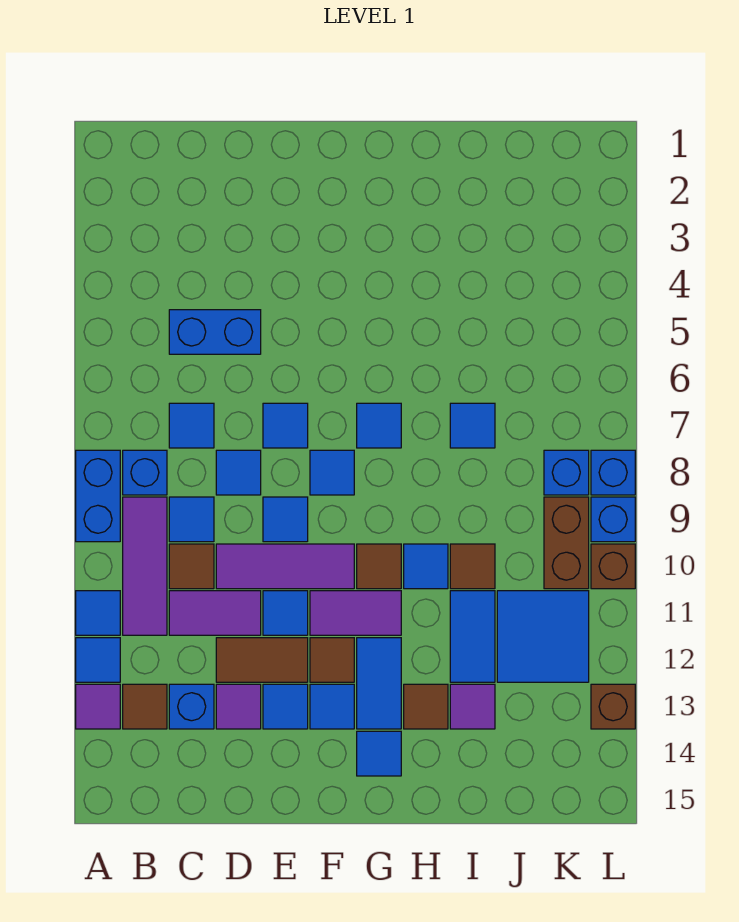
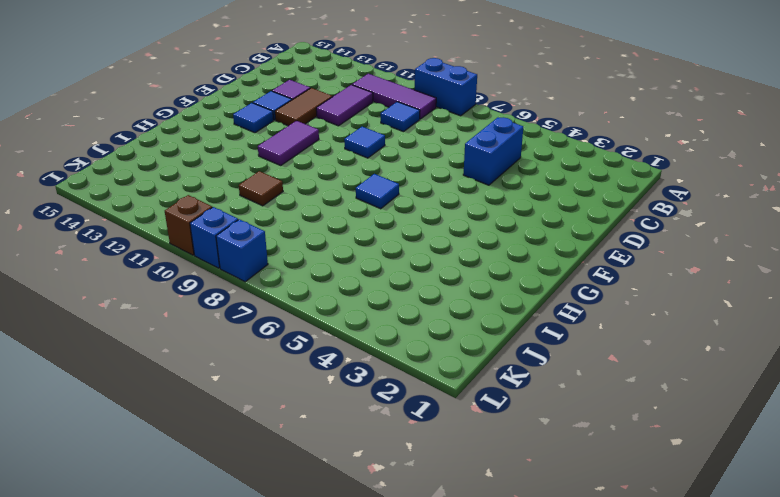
none -> blue 1x1 tile [76,591,120,635]
none -> blue 1x1 tile [76,638,120,682]
none -> purple 1x1 tile [76,684,120,729]
none -> blue 1x1 brick [123,450,167,495]

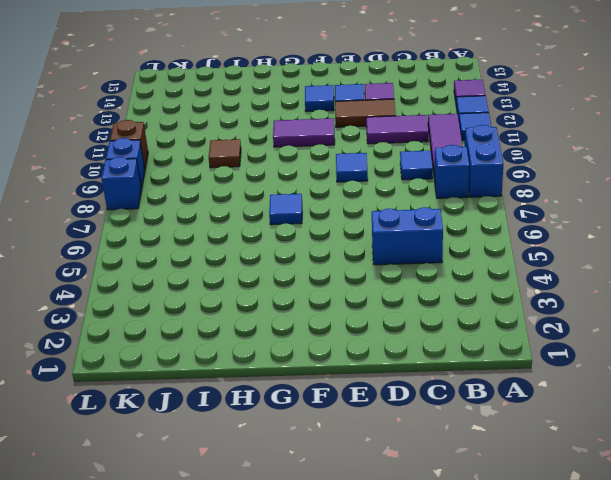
none -> brown 1x1 tile [123,684,167,729]
none -> blue 1x1 tile [169,403,214,448]
none -> brown 1x1 tile [169,544,214,589]
none -> blue 1x1 brick [169,684,214,729]

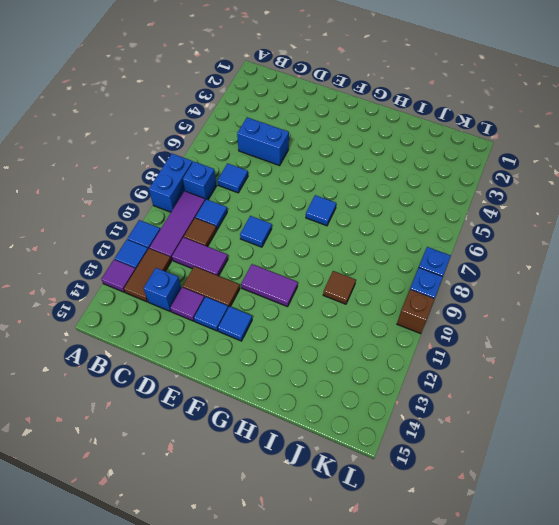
brown 1x2 tile [124,248,171,302] -> brown 1x1 tile [123,684,167,729]
none -> blue 1x1 tile [216,450,261,495]
none -> purple 1x3 tile [216,544,354,589]
none -> blue 1x1 tile [263,403,308,448]
none -> blue 1x1 tile [263,591,308,635]

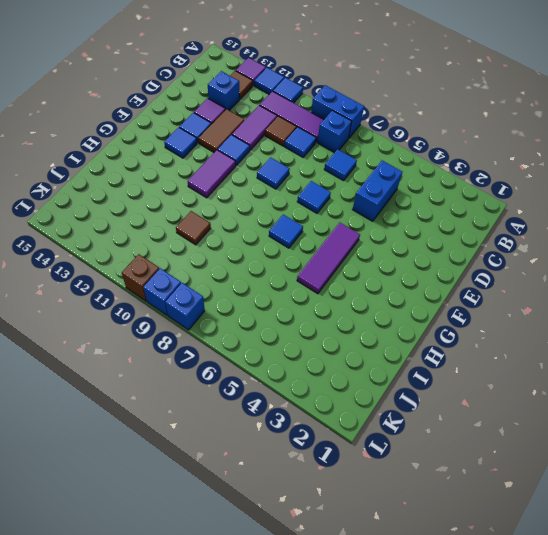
purple 1x3 tile [297,222,360,294] -> purple 1x3 tile moved to [216,544,354,589]
none -> blue 1x1 tile [216,450,261,495]
none -> blue 1x1 tile [310,450,354,495]
none -> brown 1x1 tile [310,638,354,682]
none -> brown 1x1 tile [357,544,401,589]

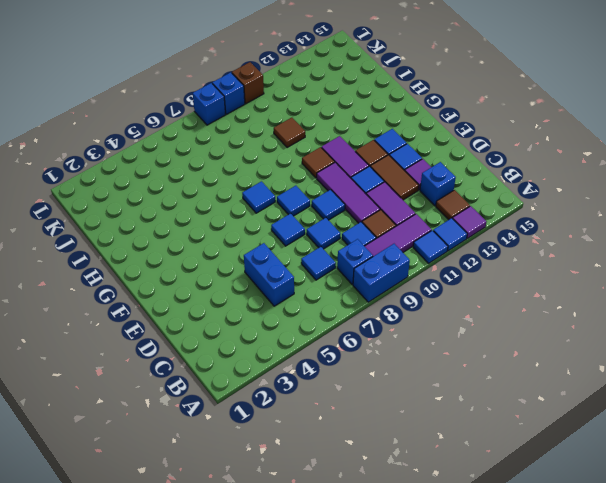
none -> blue 1x2 tile [357,638,401,729]
none -> blue 1x1 tile [357,731,401,776]
none -> blue 1x1 tile [404,544,448,589]
none -> brown 1x1 tile [404,684,448,729]

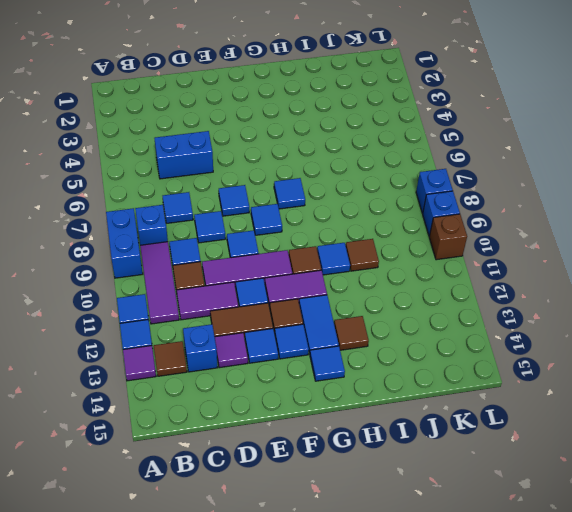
none -> blue 1x1 tile [450,403,495,448]
none -> blue 1x2 tile [450,591,495,682]
none -> purple 1x1 tile [450,684,495,729]
none -> blue 2x2 tile [497,591,589,682]

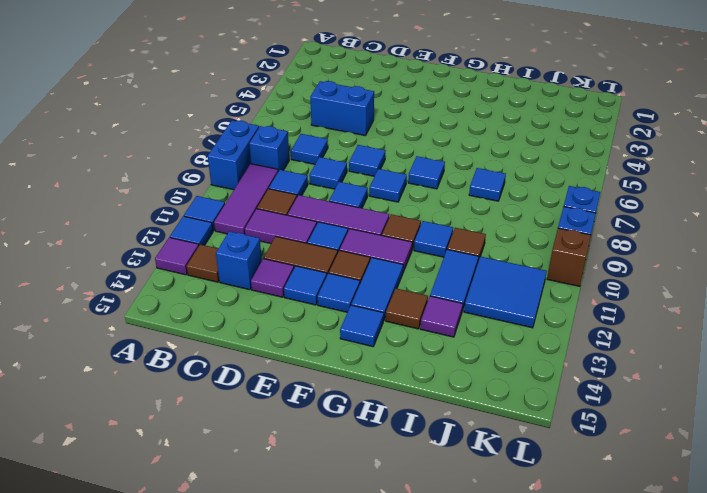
none -> blue 1x1 brick [544,450,589,495]
none -> brown 1x2 brick [544,497,589,589]
none -> brown 1x1 brick [591,684,635,729]

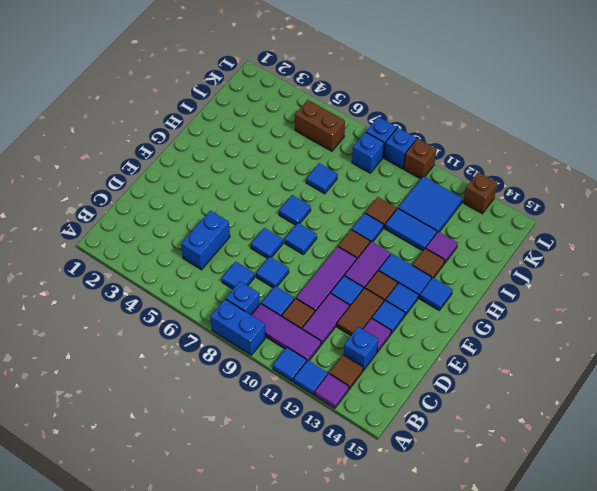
brown 1x2 brick [295,100,345,151] -> brown 1x2 brick moved to [544,497,589,589]
none -> blue 1x1 tile [263,497,308,542]

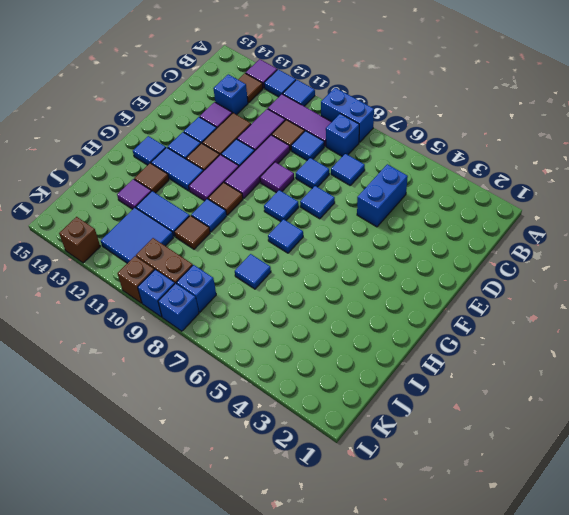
purple 1x1 tile [260,162,294,193] -> blue 1x1 tile [263,497,308,542]

